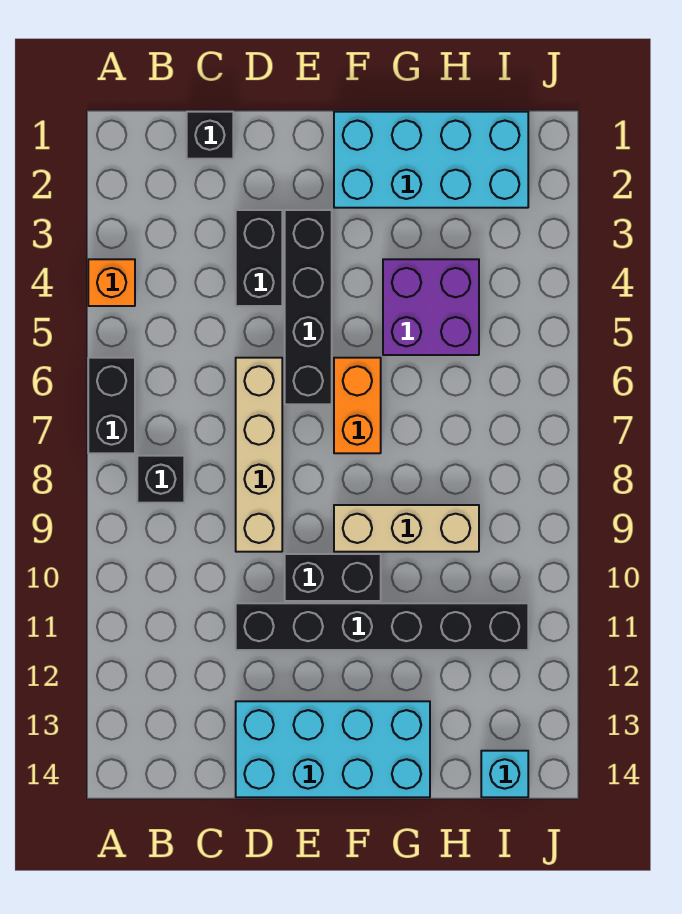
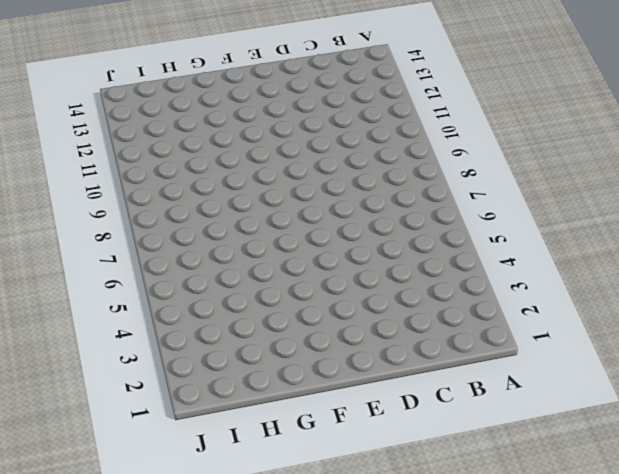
none -> orange 1x1 brick [88,259,135,306]
none -> black 1x2 brick [88,358,135,453]
none -> black 1x1 brick [137,456,184,503]

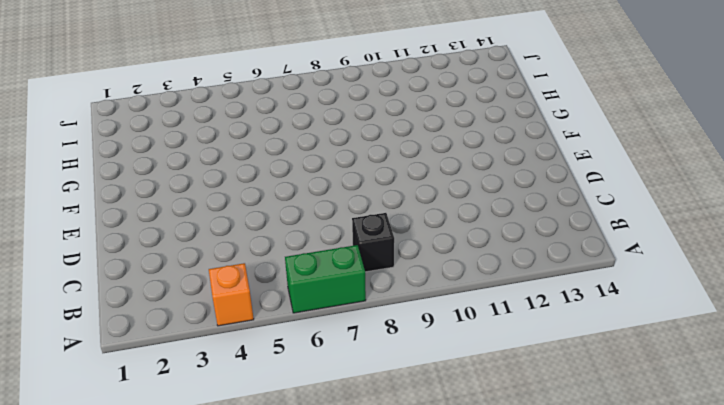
green 1x2 brick [285,245,366,313] -> black 1x2 brick [88,358,135,453]
none -> black 1x1 brick [187,112,233,159]
none -> black 1x2 brick [236,210,282,306]
none -> tan 1x4 brick [236,358,282,552]

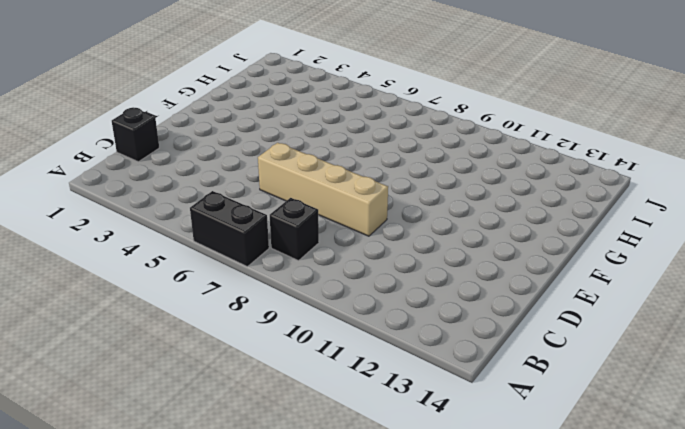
none -> orange 1x1 brick [88,259,135,306]
none -> black 1x2 brick [236,210,282,306]
none -> black 1x6 brick [236,603,528,650]

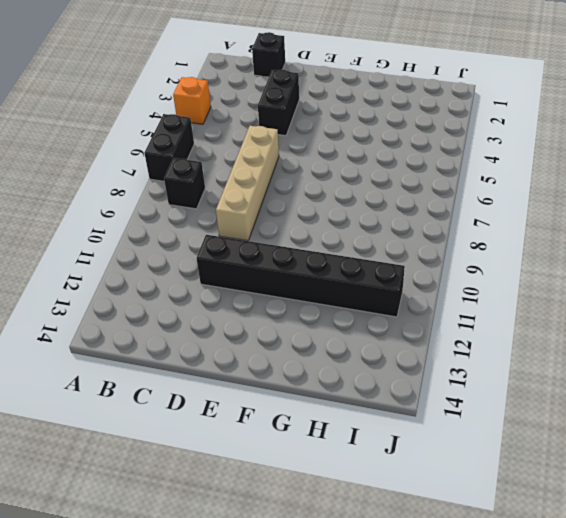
none -> cyan 2x4 brick [236,701,430,797]
none -> black 1x4 brick [285,210,332,404]
none -> black 1x2 brick [285,554,381,601]

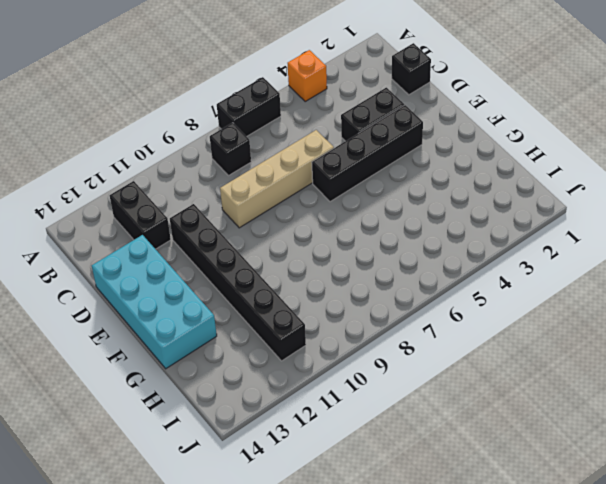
black 1x2 brick [110,181,171,249] -> black 1x2 brick moved to [285,554,381,601]
none -> cyan 2x4 brick [334,112,528,208]
none -> orange 1x2 brick [334,358,381,453]
none -> tan 1x3 brick [334,505,479,552]

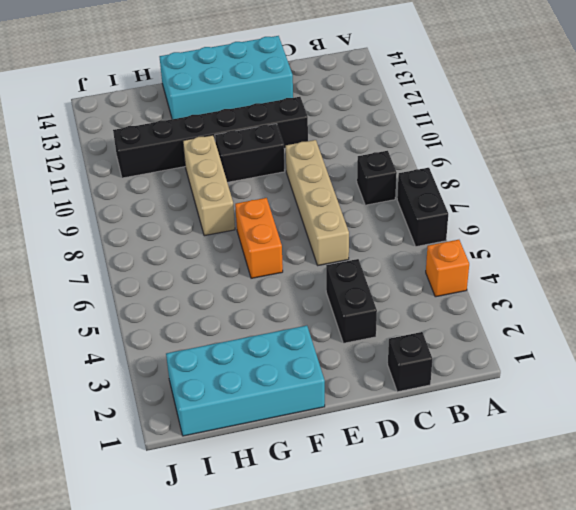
tan 1x3 brick [183,135,235,236] -> tan 1x3 brick turned to [334,505,479,552]
none -> black 1x4 brick [285,210,332,404]
none -> purple 2x2 brick [383,259,479,355]
none -> cyan 1x1 brick [481,751,528,797]

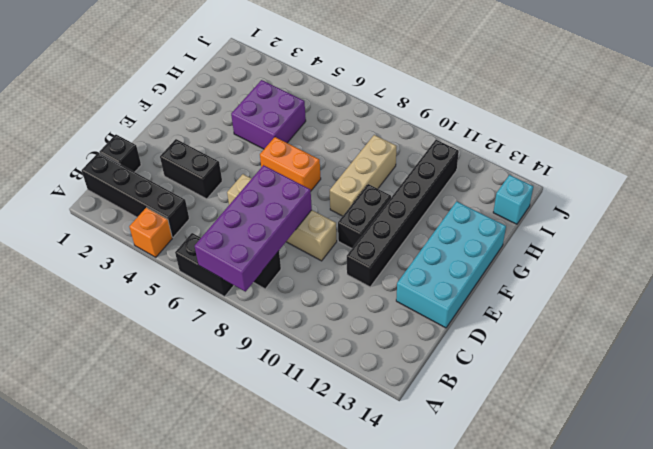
purple 2x4 brick [195,165,312,292] -> none
black 1x4 brick [82,153,189,237] -> black 1x4 brick moved to [285,210,332,404]
none -> cyan 2x4 brick [334,112,528,208]

